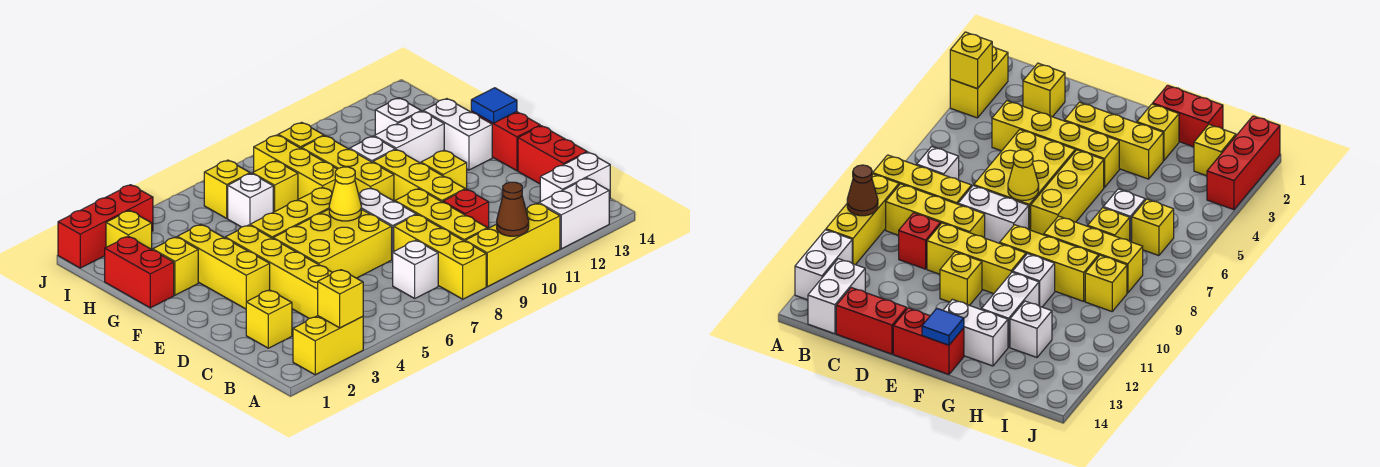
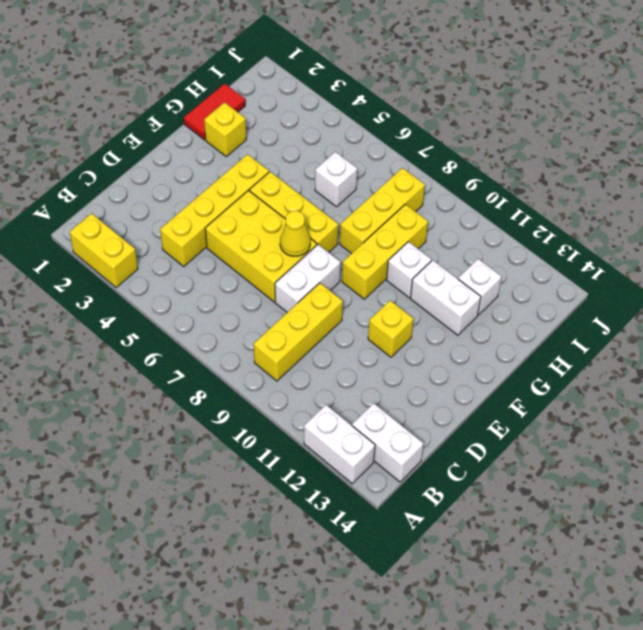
red 1x2 tile [184,83,245,140] -> red 1x2 brick [105,236,174,308]
none -> yellow 1x3 brick [394,215,486,299]
none -> yellow 1x3 brick [465,203,560,287]
none -> white 1x1 brick [393,240,438,298]
none -> yellow 1x1 brick [246,290,292,348]

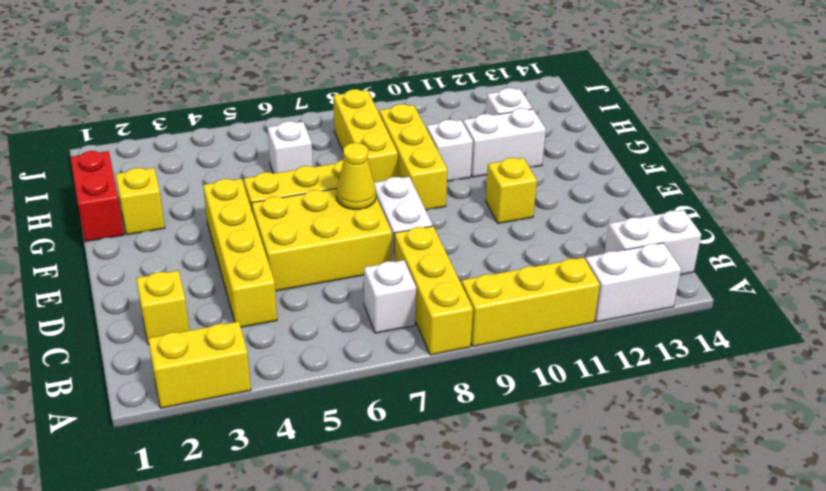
none -> yellow 1x3 brick [395,189,487,241]
none -> red 1x1 brick [443,189,489,229]
none -> red 1x2 brick [518,126,587,184]
none -> yellow 1x3 brick [373,150,465,202]

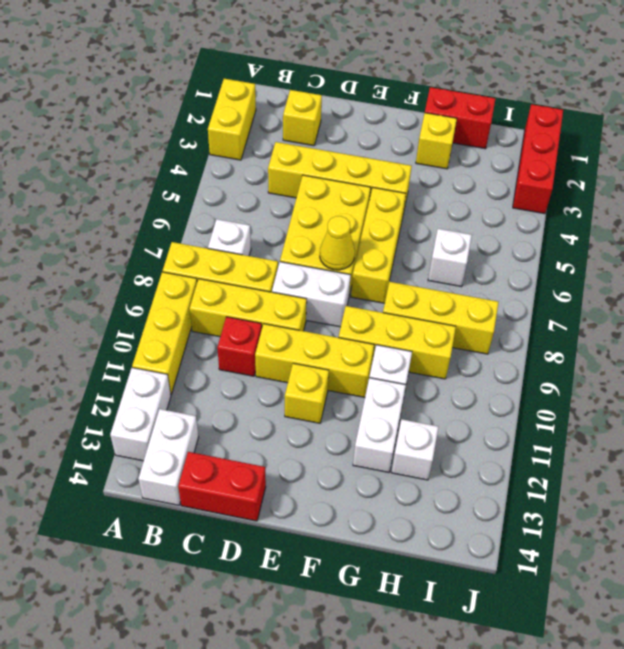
none -> yellow 1x3 brick [177,224,270,309]
none -> red 1x2 brick [471,111,540,171]
none -> white 1x2 brick [423,99,492,170]
none -> yellow 1x1 brick [252,161,298,212]

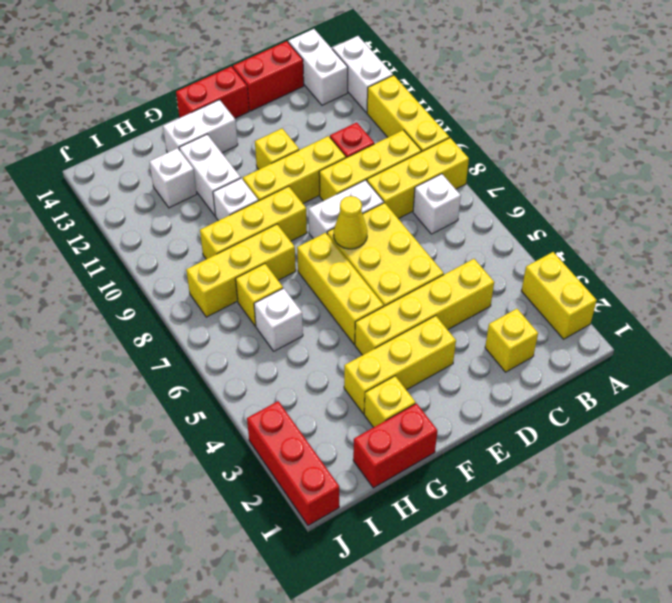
none -> yellow 1x1 brick [106,211,152,249]
none -> yellow 1x1 brick [204,160,250,218]
none -> yellow 1x1 brick [278,122,324,149]
none -> yellow 1x1 brick [318,270,363,328]

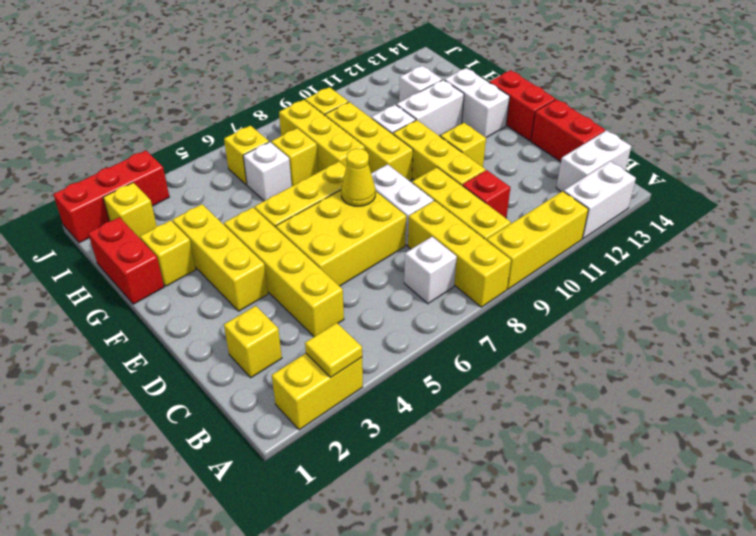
yellow 1x1 tile [305,323,362,377] -> yellow 1x1 brick [318,270,363,328]
none -> brown 1x1 cone [497,182,529,236]
none -> blue 1x1 tile [471,88,517,123]

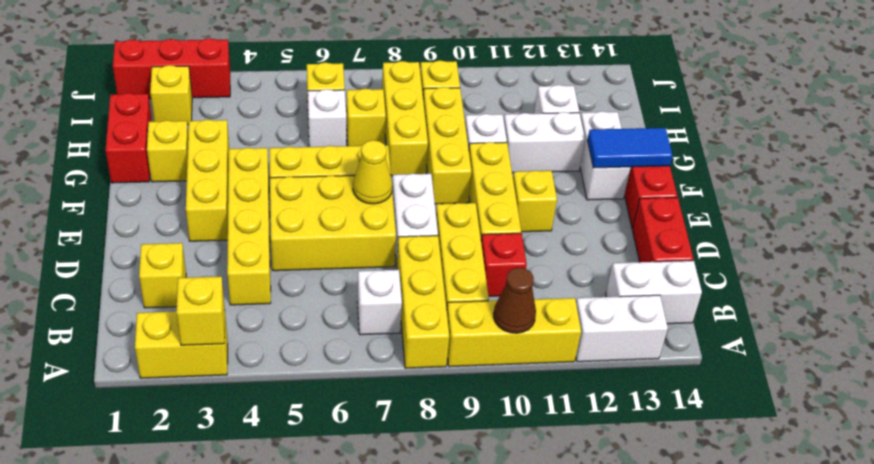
blue 1x2 tile [587,128,673,168] -> blue 1x1 tile [471,88,517,123]

